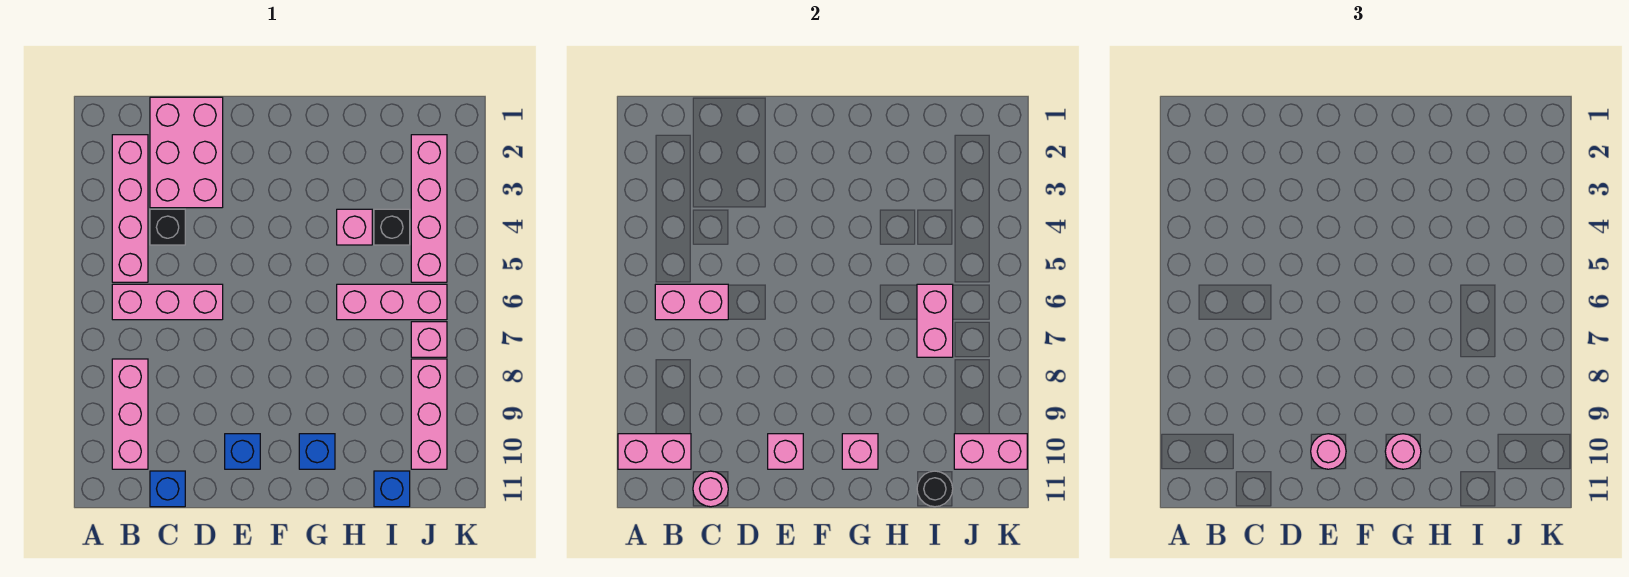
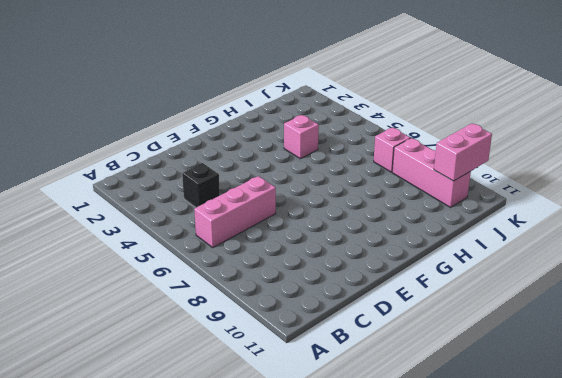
none -> pink 1x4 brick [112,135,148,282]
none -> pink 1x3 brick [112,359,148,469]
none -> pink 2x3 brick [150,97,223,208]

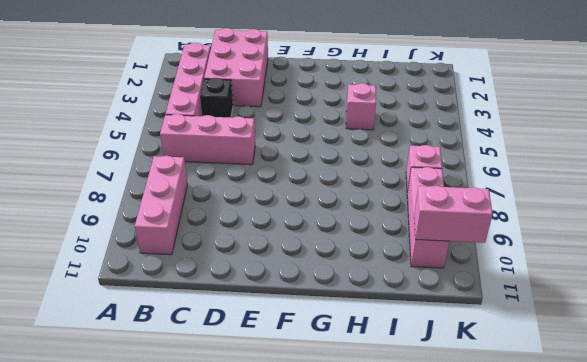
none -> blue 1x1 brick [150,471,185,507]
none -> blue 1x1 brick [225,434,260,469]
none -> blue 1x1 brick [299,434,335,469]

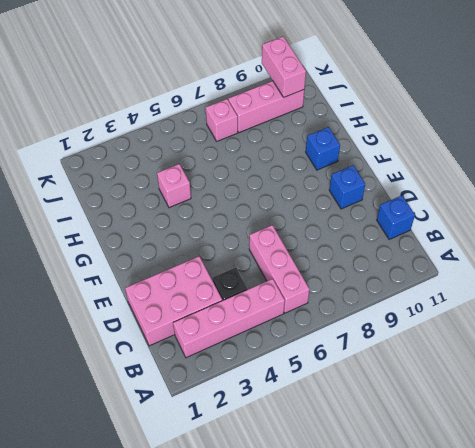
none -> pink 1x3 brick [112,359,148,469]
none -> pink 1x3 brick [337,284,447,320]
none -> black 1x1 brick [374,209,410,245]

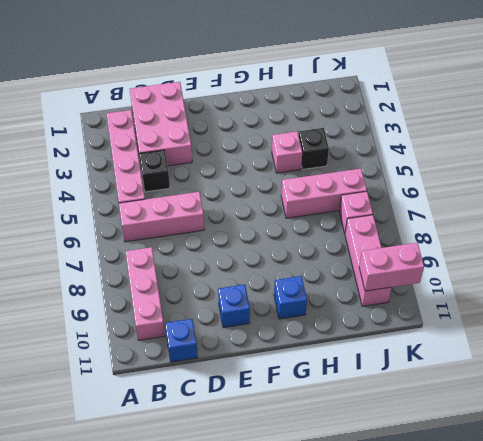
none -> blue 1x1 brick [374,471,410,507]
none -> pink 1x4 brick [411,135,447,282]
none -> pink 1x2 brick [618,434,691,469]

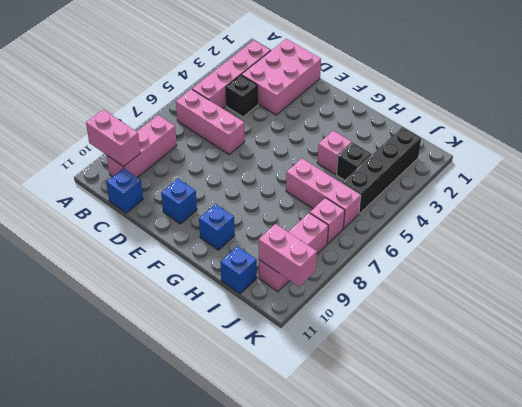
black 1x4 brick [342,127,421,214] -> pink 1x4 brick [411,135,447,282]
none -> pink 1x2 brick [655,284,728,320]
none -> pink 1x1 round brick [693,471,728,507]
none -> pink 1x1 brick [768,434,803,469]

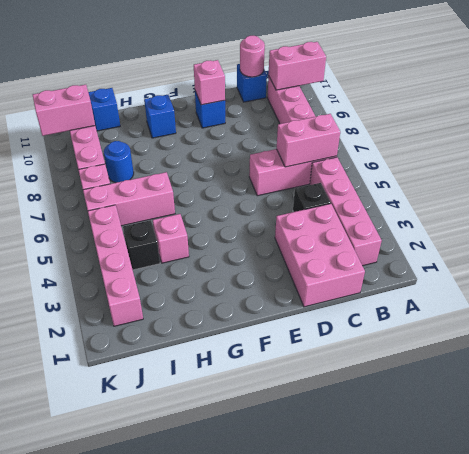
blue 1x1 round brick [104,141,134,183] -> none
none -> pink 1x1 brick [842,434,878,469]
none -> pink 1x2 brick [917,284,953,357]
none -> black 1x1 round brick [917,471,953,507]

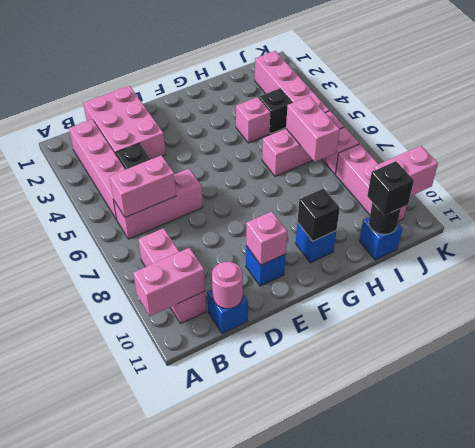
black 1x1 brick [298,189,340,241] -> pink 1x1 brick [842,434,878,469]
black 1x1 brick [367,161,414,215] -> none
none -> pink 1x1 round brick [1311,434,1346,469]
none -> pink 1x1 round brick [1385,434,1421,469]

